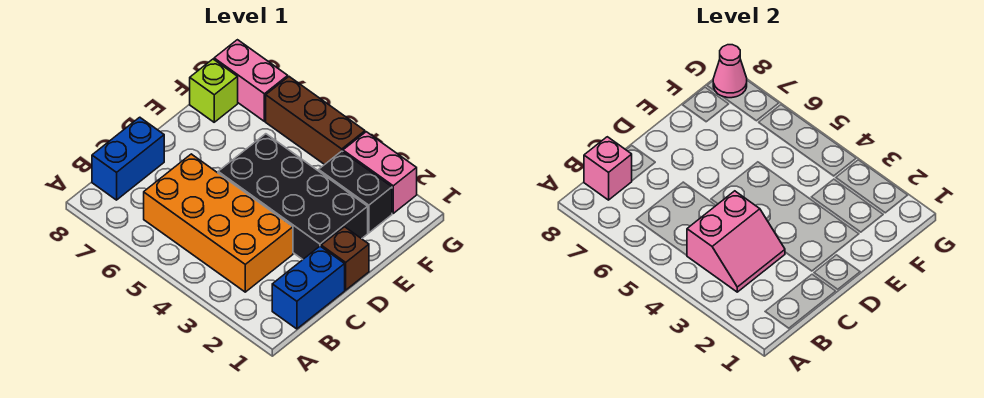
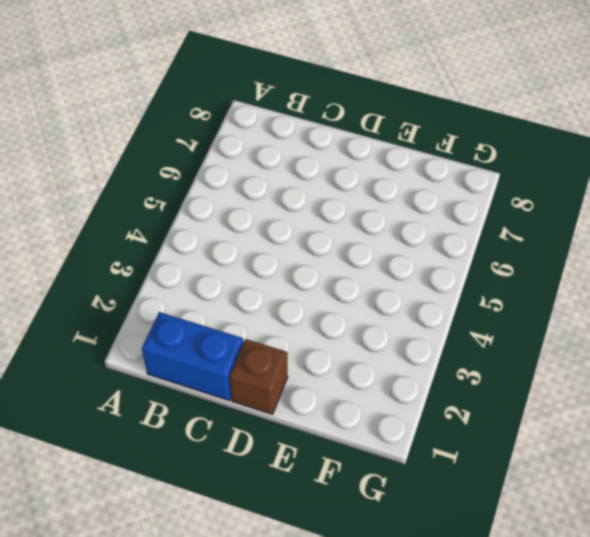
none -> orange 2x4 brick [144,154,293,292]
none -> blue 1x2 brick [92,117,164,200]
none -> black 2x4 brick [218,134,368,259]

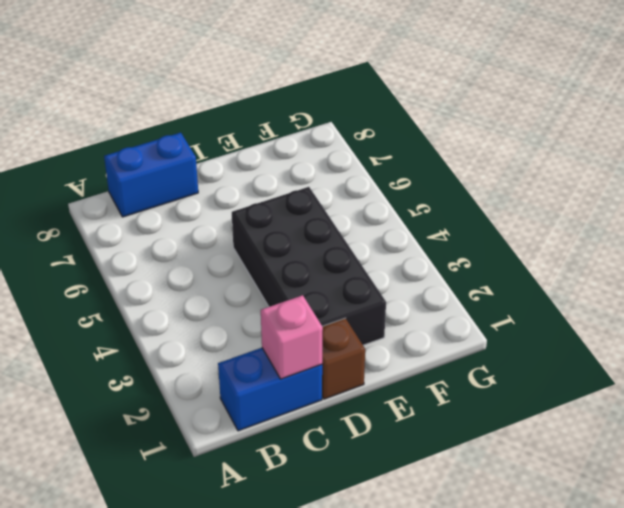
pink 1x1 brick [261,295,323,379] -> pink 1x1 brick moved to [584,137,632,200]
none -> orange 2x4 brick [144,154,293,292]
none -> black 1x2 brick [319,151,392,233]
none -> lime 1x1 brick [190,59,238,122]

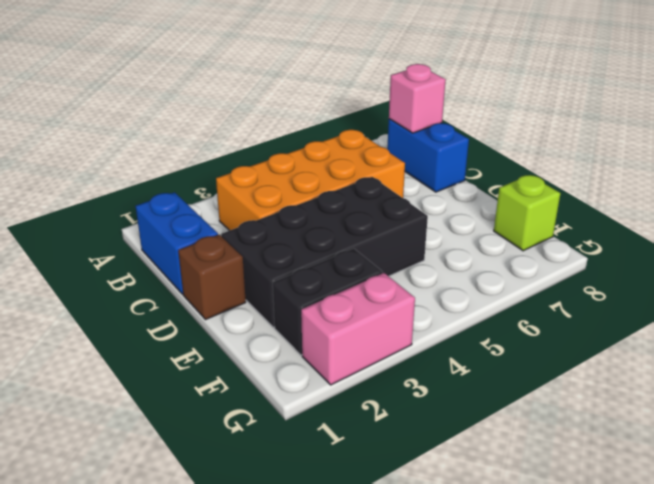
none -> brown 1x3 brick [266,77,365,165]
none -> pink 1x2 brick [214,40,288,121]
none -> pink 2x2 slope [687,191,785,292]

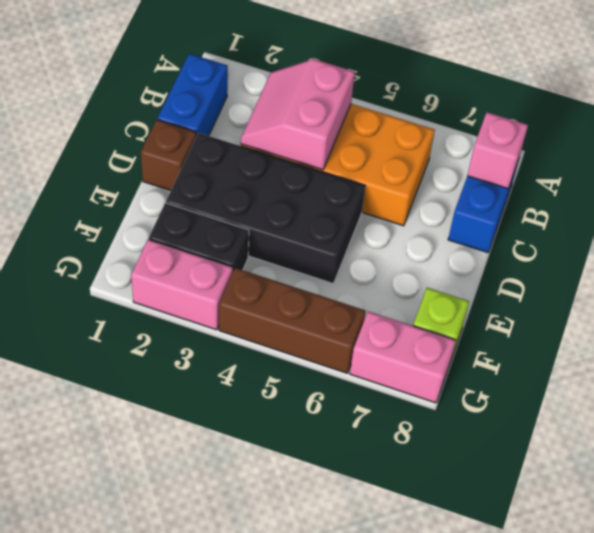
none -> pink 1x1 cone [713,45,747,98]

